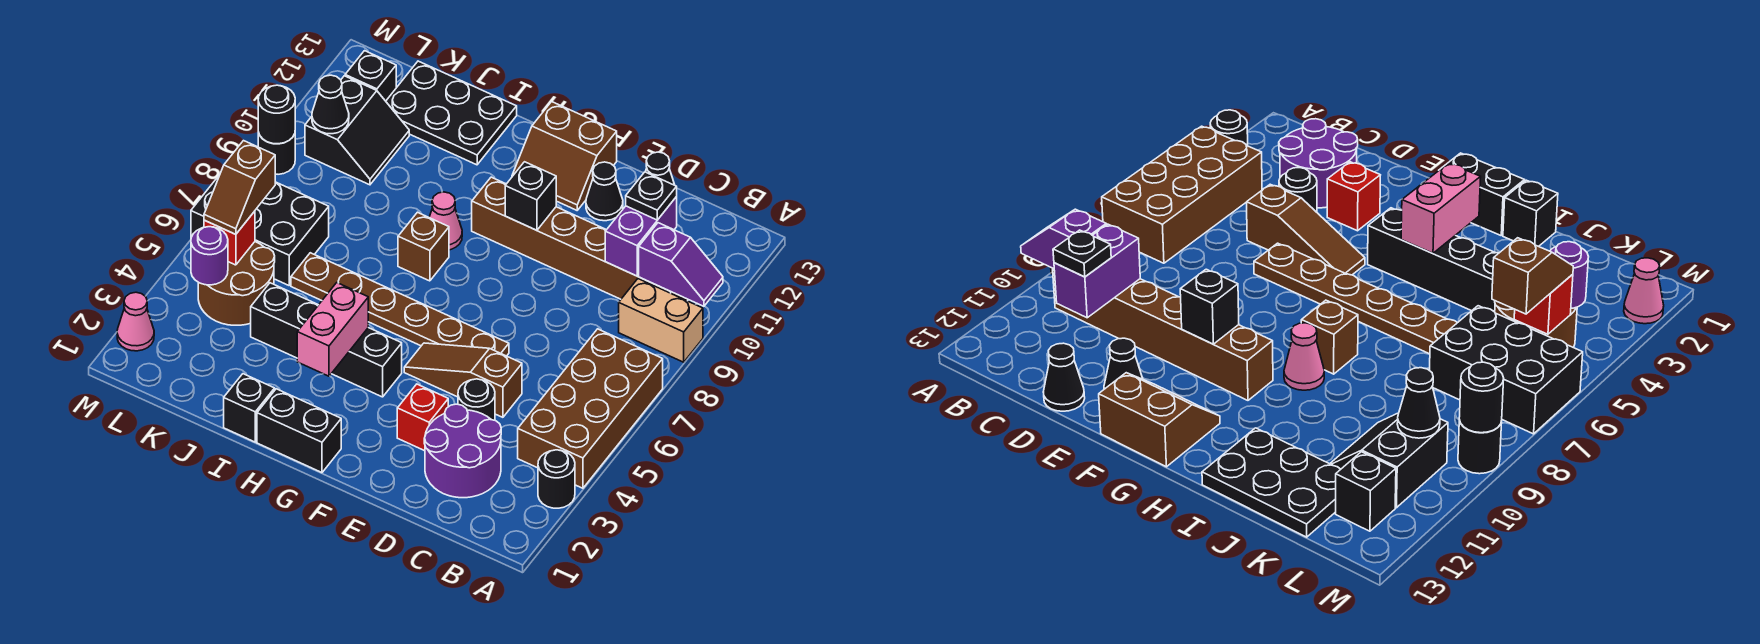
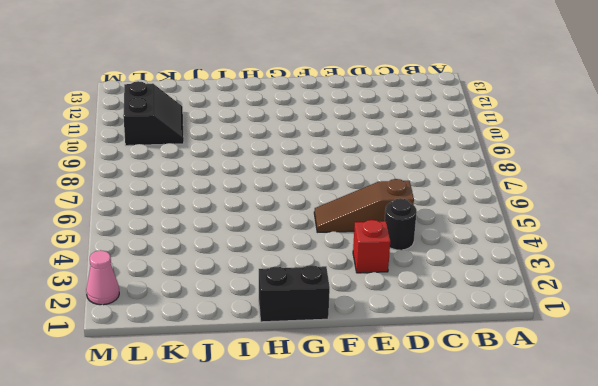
none -> black 1x1 round brick [538,450,575,508]
none -> brown 2x4 brick [518,329,663,488]
none -> tan 1x2 brick [619,279,703,362]
none -> brown 1x6 brick [472,177,688,301]

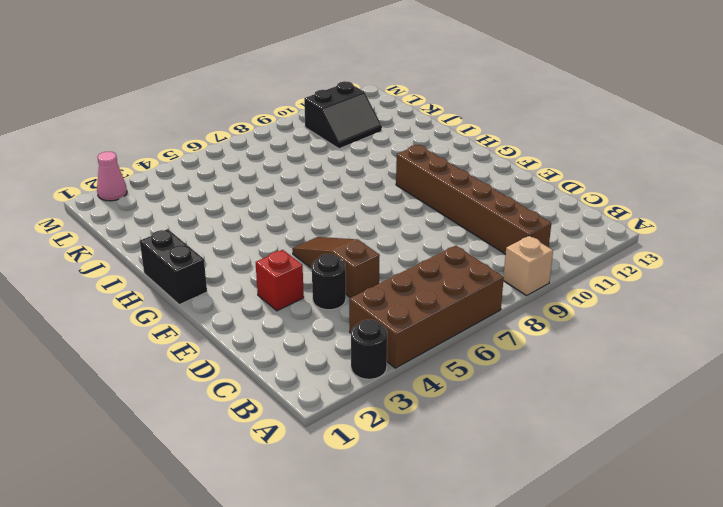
tan 1x1 brick [503,236,553,296] -> tan 1x2 brick [619,279,703,362]
none -> purple 2x2 round brick [424,404,501,498]
none -> black 1x1 cone [645,152,675,185]
none -> brown 1x6 plate [291,253,509,356]
none -> black 1x1 cone [586,162,623,221]

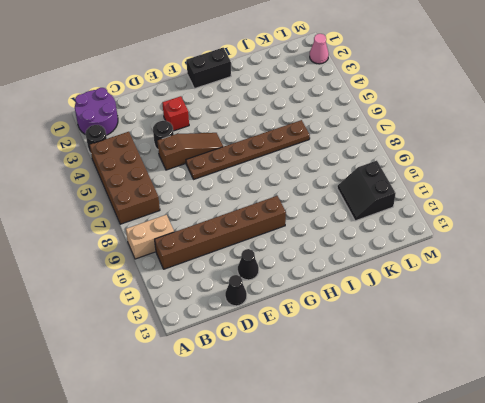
purple 2x2 round brick [75,88,118,135] -> purple 2x2 round brick moved to [424,404,501,498]
none -> brown 2x2 slope [512,102,617,210]
none -> black 1x4 brick [251,283,402,397]
none -> brown 1x1 brick [398,212,449,281]
none -> pink 1x1 cone [429,192,462,250]

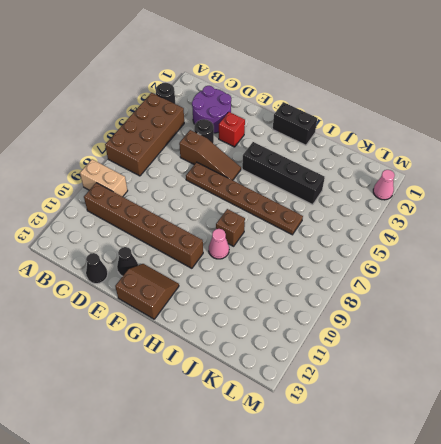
none -> black 1x1 brick [224,374,275,442]
none -> black 2x3 plate [386,61,517,165]
none -> brown 2x2 round brick [198,242,275,325]
none -> black 2x3 brick [191,175,329,285]

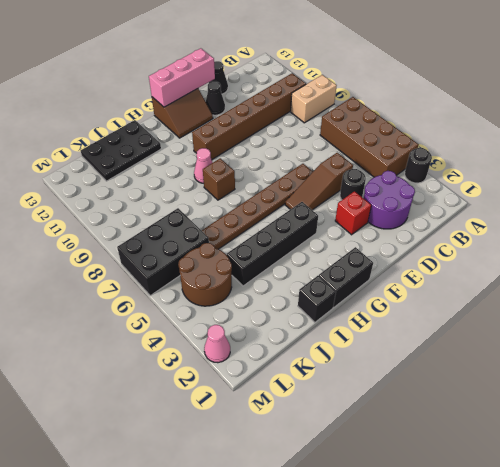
pink 1x3 brick [149,48,215,107] -> none
none -> black 2x2 slope [305,76,409,185]
none -> black 1x1 brick [345,51,396,101]
none -> black 1x1 round brick [258,132,295,174]
none -> purple 1x2 slope [639,223,723,306]

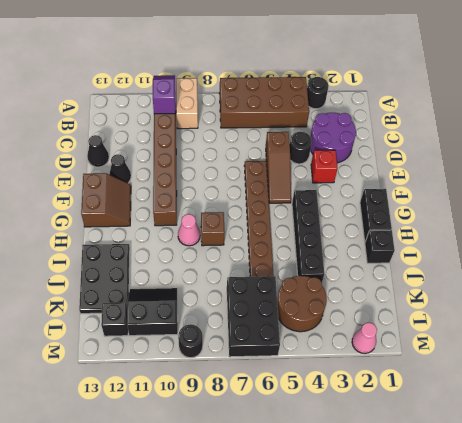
none -> purple 1x2 brick [605,197,677,276]
none -> black 1x1 brick [505,162,556,230]
none -> pink 1x2 brick [297,283,368,376]
none -> purple 1x1 round brick [191,227,228,285]

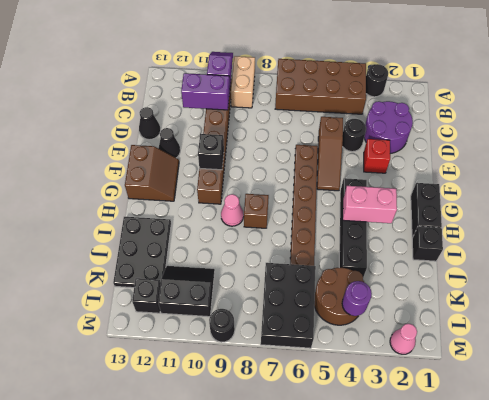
none -> red 1x1 brick [204,211,255,265]
none -> black 1x1 cone [312,75,349,134]
none -> black 1x1 round brick [258,85,295,144]
none -> black 1x1 plate [626,172,677,220]

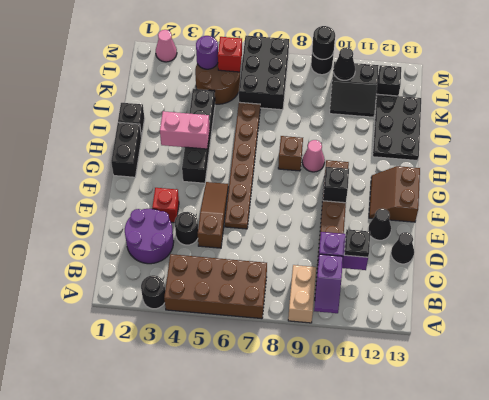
none -> brown 1x2 slope [204,141,275,234]

